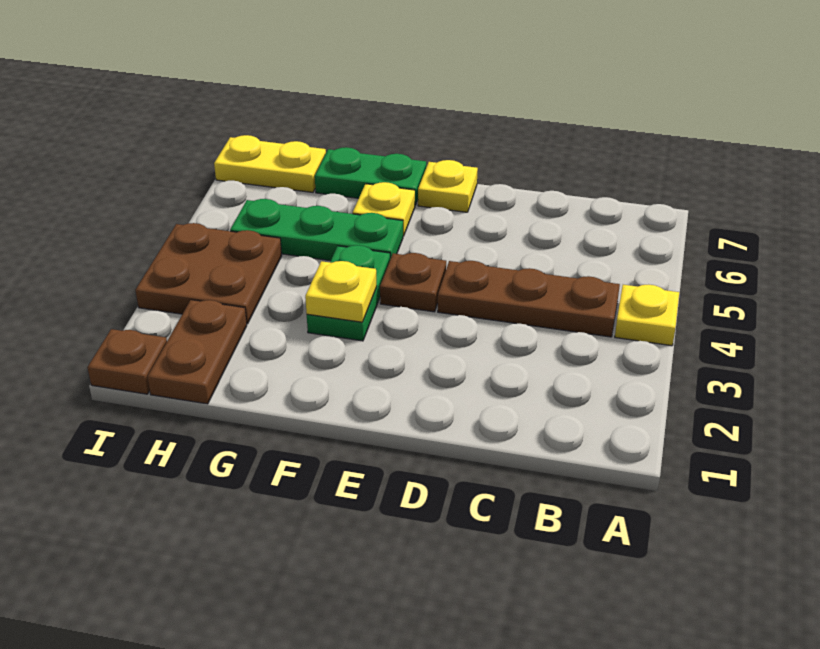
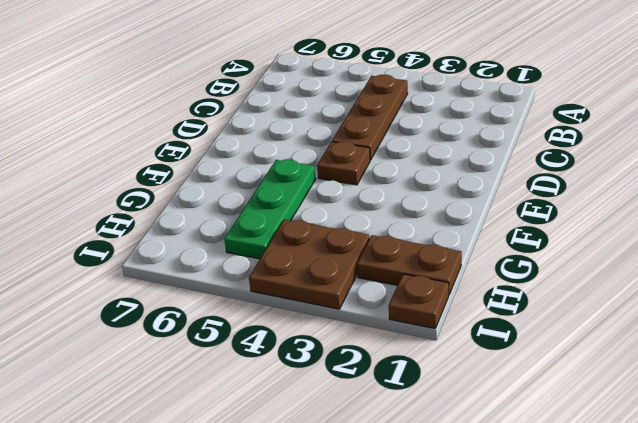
none -> yellow 1x1 plate [615,285,679,346]
none -> yellow 1x1 plate [418,160,478,212]
none -> green 1x2 plate [307,245,390,341]

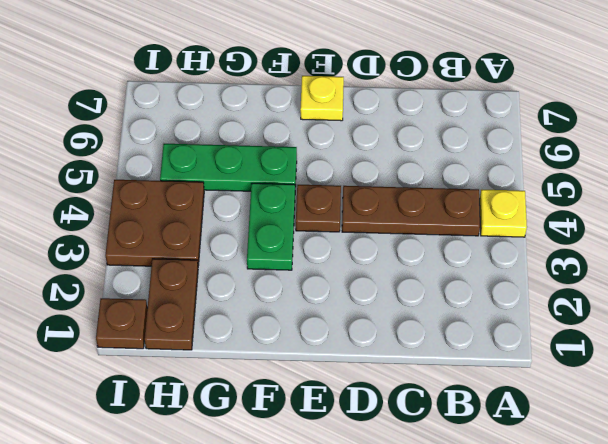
none -> yellow 1x1 plate [353,182,415,236]
none -> green 1x2 plate [315,147,426,205]
none -> yellow 1x2 plate [214,135,326,192]

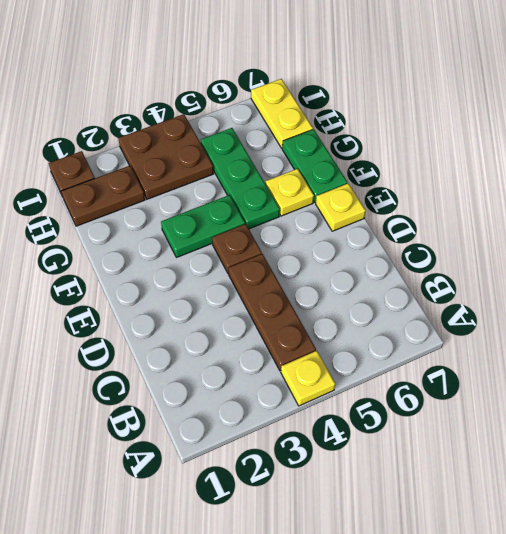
none -> yellow 1x1 plate [305,261,377,322]

